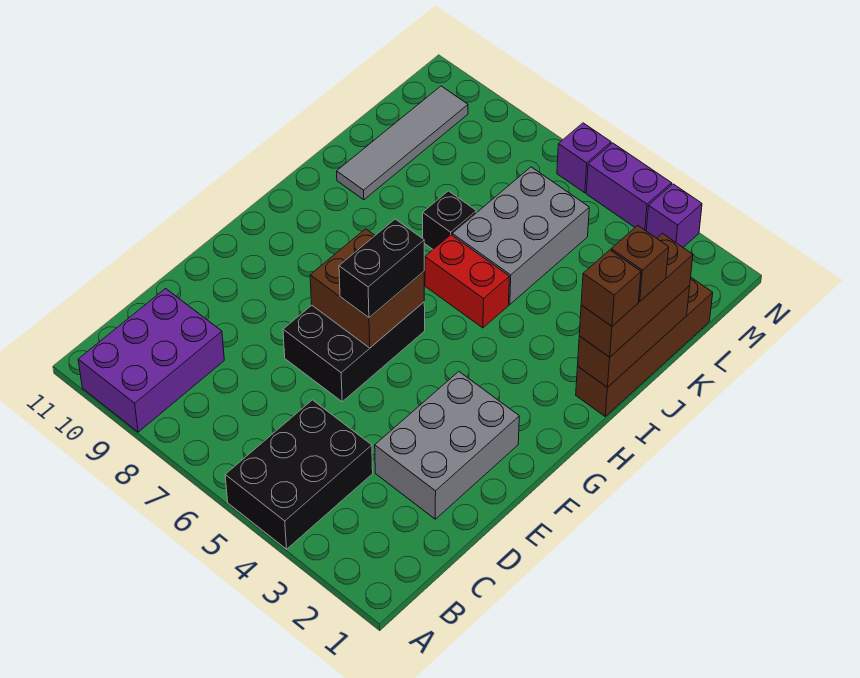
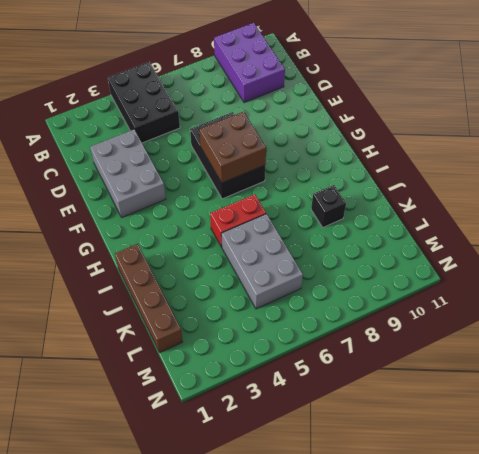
black 1x1 brick [311,185,346,227] -> black 1x1 brick moved to [423,191,476,249]
none -> grey 1x4 tile [337,86,468,200]
none -> purple 1x1 brick [646,184,702,247]
none -> purple 1x2 brick [586,143,672,231]

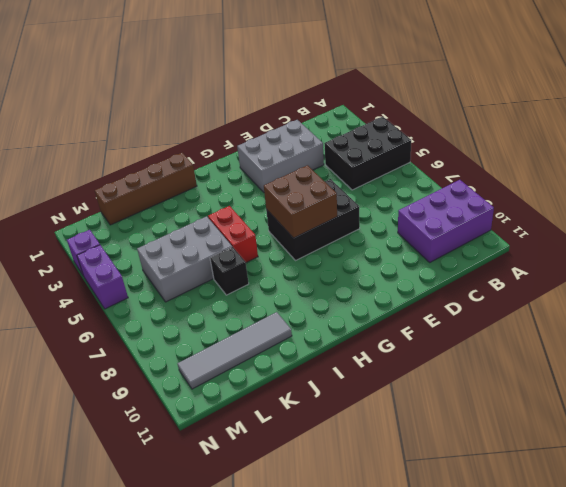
none -> purple 1x1 brick [557,123,611,193]
none -> brown 1x3 brick [578,286,690,387]
none -> black 1x2 brick [339,219,424,318]

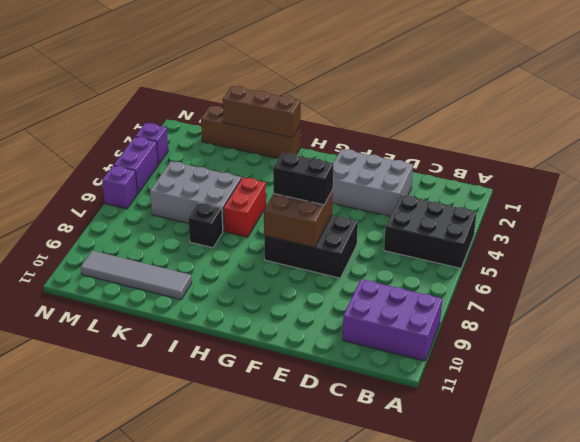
none -> brown 1x3 brick [579,233,693,357]
none -> brown 1x1 brick [581,250,641,326]
none -> brown 1x1 brick [611,226,669,301]

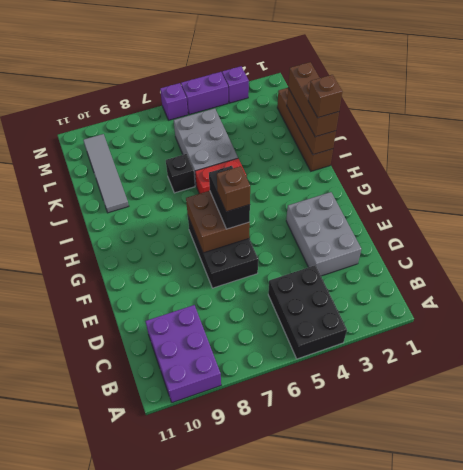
brown 1x1 brick [217,166,250,212] -> brown 1x1 brick moved to [611,226,669,301]

